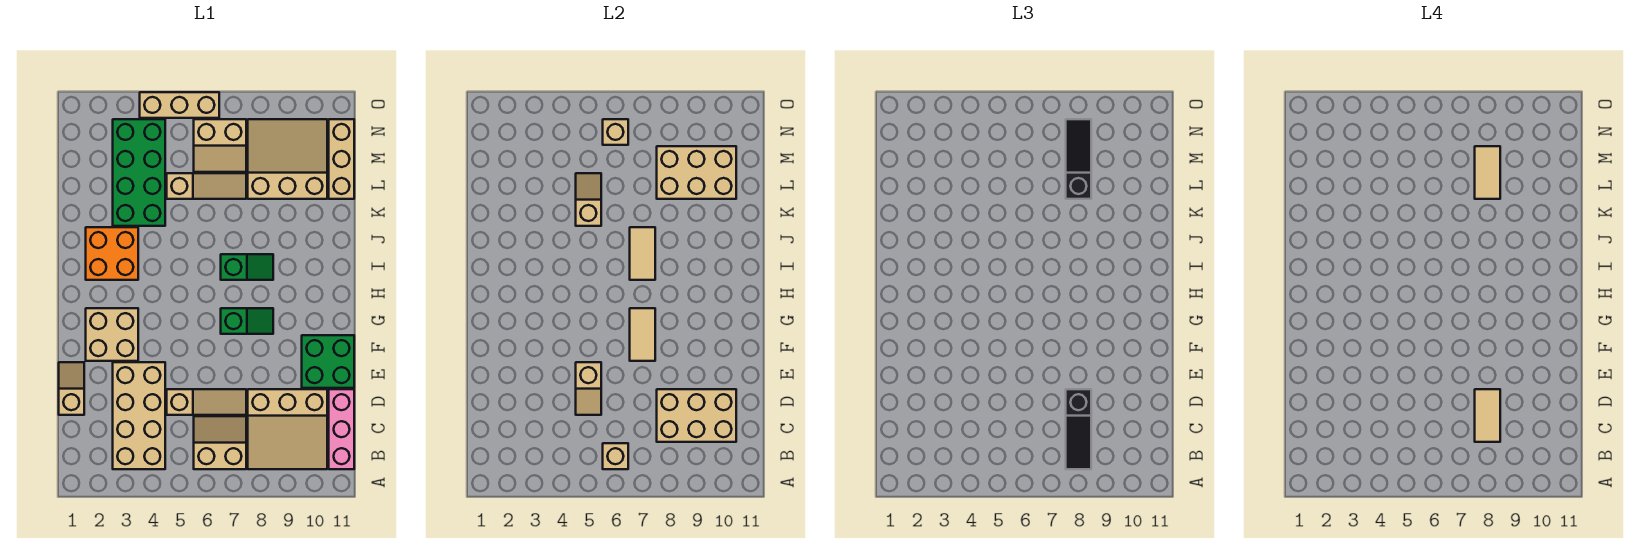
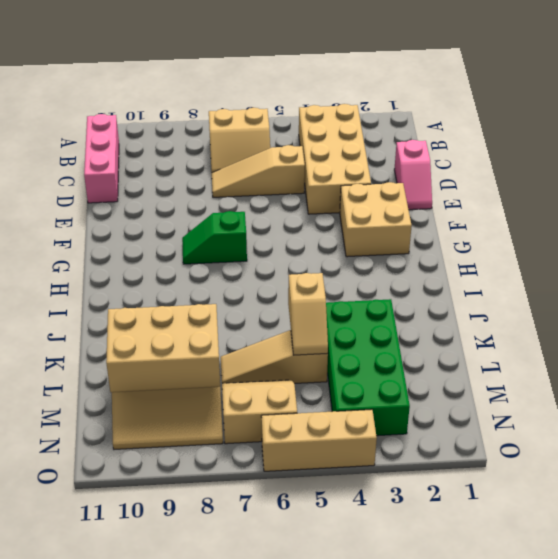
pink 1x2 slope [394,140,432,210] -> tan 1x2 slope [59,362,84,415]
none -> tan 3x3 slope [248,389,327,469]
none -> green 2x2 brick [302,335,354,388]
none -> orange 2x2 brick [86,227,138,280]

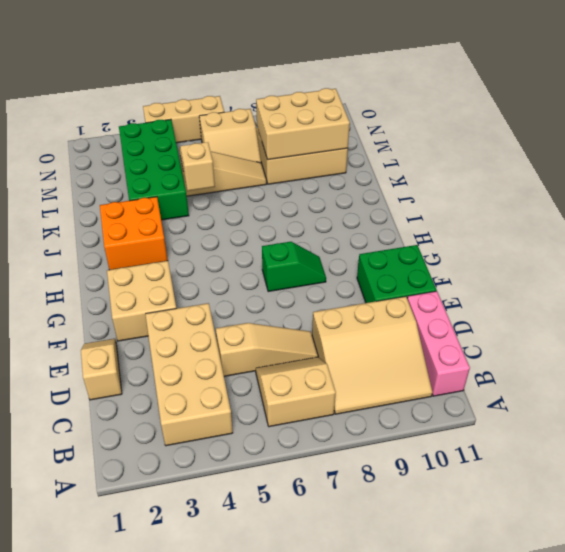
none -> green 1x2 slope [221,254,273,280]
none -> tan 1x3 brick [329,119,354,199]
none -> tan 1x1 brick [603,443,628,469]

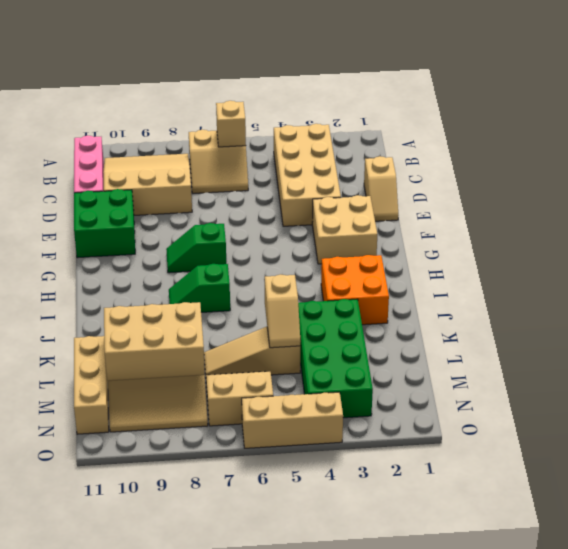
none -> tan 1x3 slope [167,389,246,415]
none -> tan 2x3 brick [657,389,736,442]
none -> tan 1x2 slope [576,362,601,415]

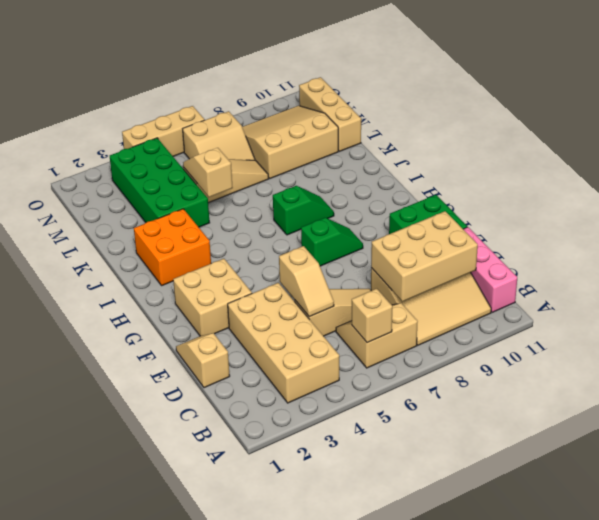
none -> tan 1x2 tile [630,308,655,361]
none -> tan 1x2 tile [630,227,655,280]
none -> tan 2x3 brick [657,146,736,199]

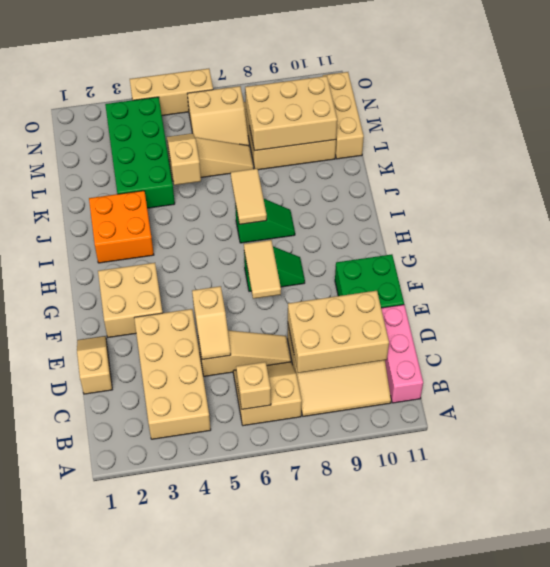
none -> tan 1x1 brick [603,119,628,145]
none -> black 1x3 slope [1066,389,1091,469]
none -> black 1x3 slope [1066,119,1091,199]

